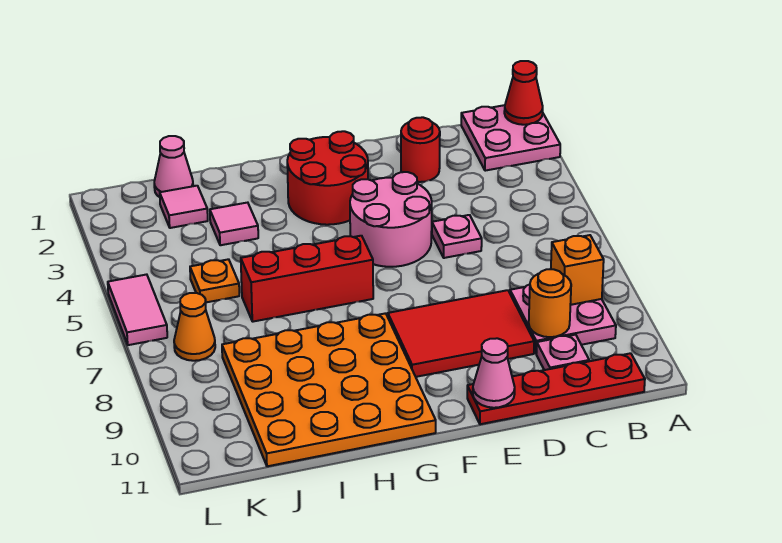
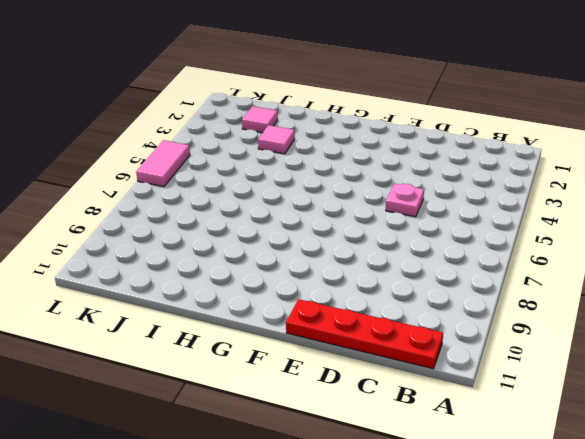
none -> pink 2x2 plate [461,105,560,171]
none -> pink 2x2 plate [510,285,616,353]
none -> pink 1x1 plate [536,335,589,370]

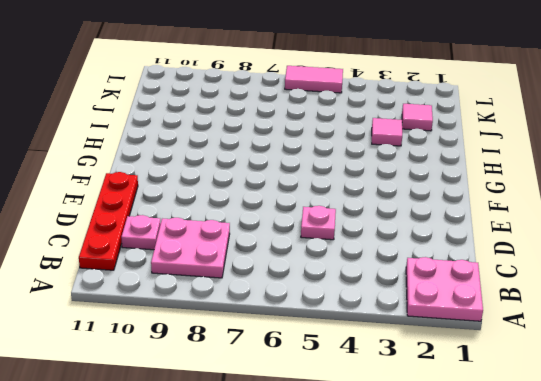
none -> red 1x1 round brick [401,117,440,182]
none -> red 2x3 tile [388,290,534,377]
none -> pink 2x2 round brick [350,172,432,267]

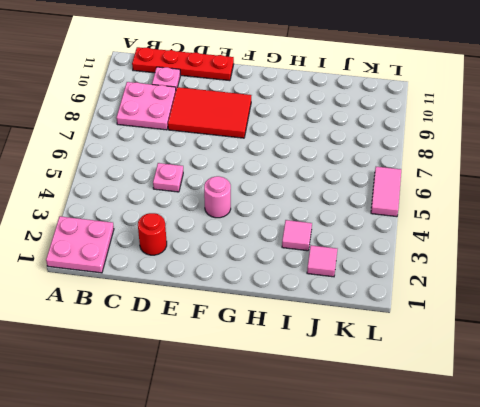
pink 1x1 round brick [204,176,231,218] -> pink 2x2 round brick [350,172,432,267]
none -> red 2x2 round brick [287,131,368,225]
none -> red 1x3 brick [241,236,373,322]
none -> orange 4x4 plate [222,313,436,466]

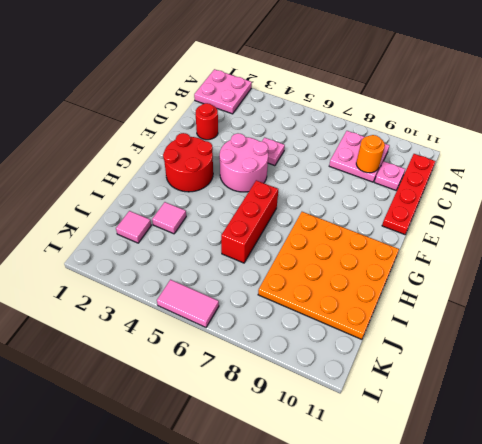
none -> red 2x3 tile [388,290,534,377]
none -> pink 1x1 cone [154,136,193,197]
none -> orange 1x1 plate [190,259,239,302]

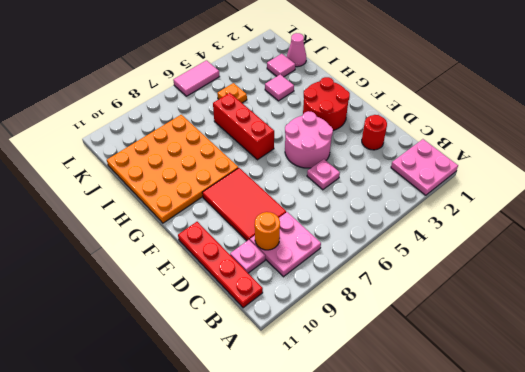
none -> orange 1x1 cone [174,293,215,361]
none -> red 1x1 cone [504,61,543,125]
none -> orange 1x1 brick [551,235,604,305]

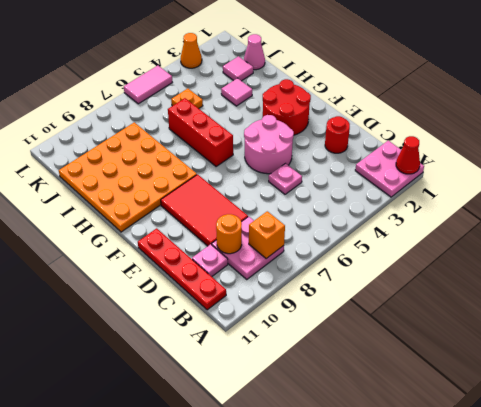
orange 1x1 cone [181,33,202,68] -> orange 1x1 cone moved to [174,293,215,361]
none -> pink 1x1 cone [473,338,515,408]

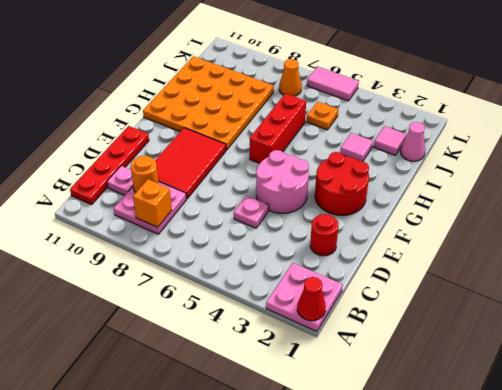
none -> pink 1x1 cone [473,338,515,408]

